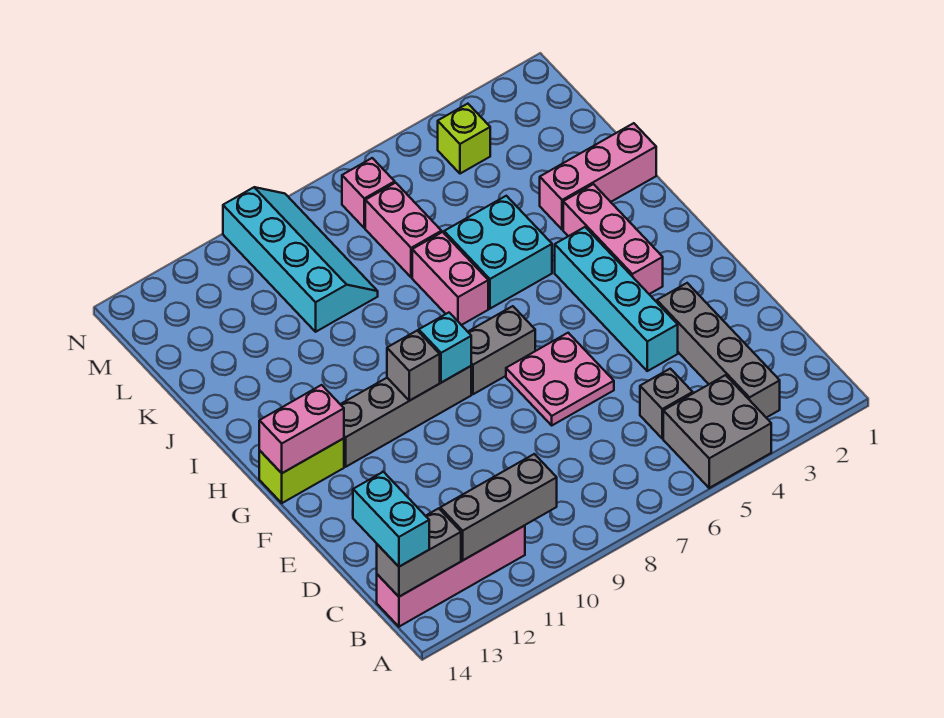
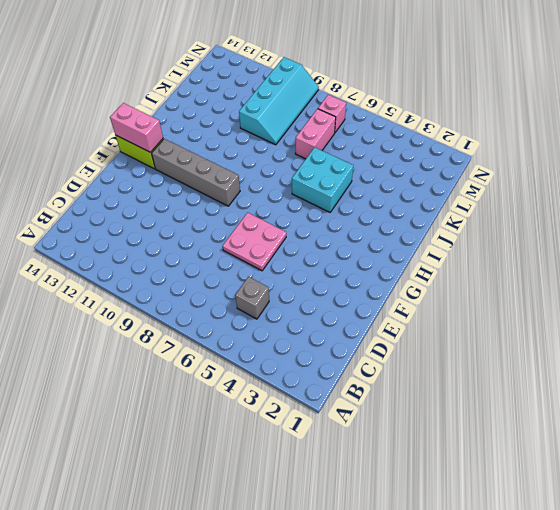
none -> grey 2x2 brick [663,375,771,488]
none -> grey 1x4 brick [657,283,780,418]
none -> pink 1x4 brick [377,526,525,627]

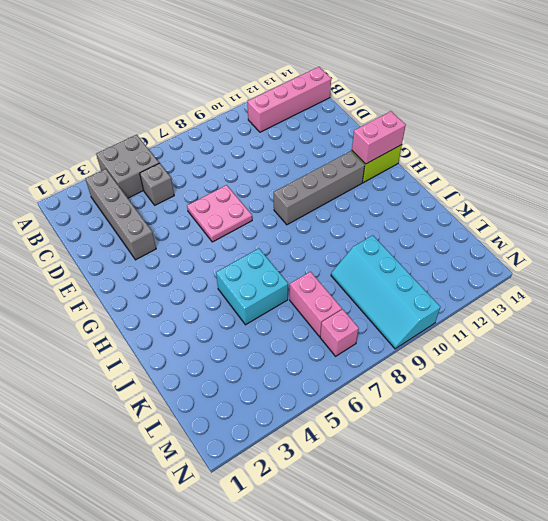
none -> cyan 1x4 brick [555,227,678,371]
none -> pink 1x3 brick [563,184,663,294]
none -> grey 1x2 brick [468,306,535,394]

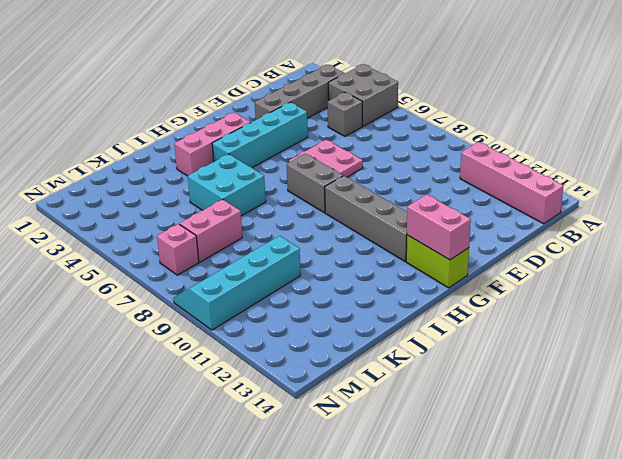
none -> pink 1x2 brick [412,232,488,325]
none -> pink 1x3 brick [540,123,656,230]
none -> lime 1x1 brick [438,104,490,174]

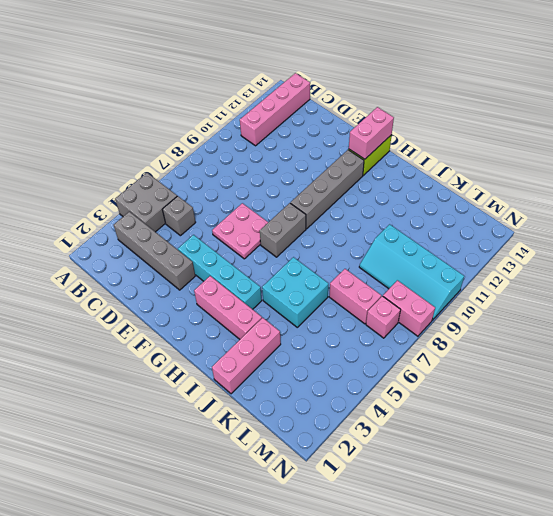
pink 1x2 brick [383,280,435,336] -> pink 1x2 brick moved to [412,232,488,325]
none -> lime 1x1 brick [438,104,490,174]
none -> grey 1x3 brick [440,454,557,560]
none -> grey 1x2 brick [377,508,461,597]

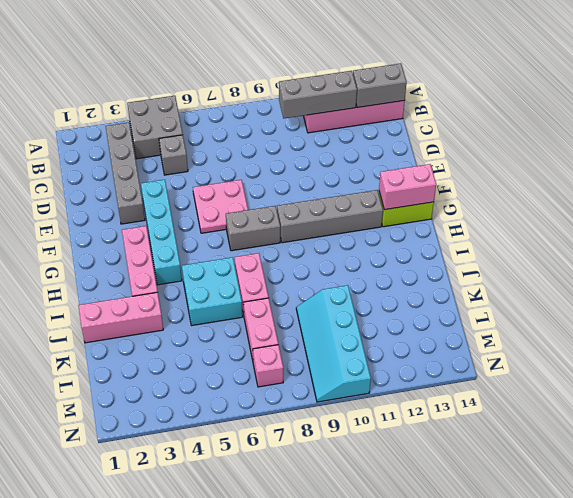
none -> lime 1x1 brick [438,104,490,174]
none -> cyan 1x1 brick [419,313,471,383]
none -> grey 1x1 brick [387,331,440,401]

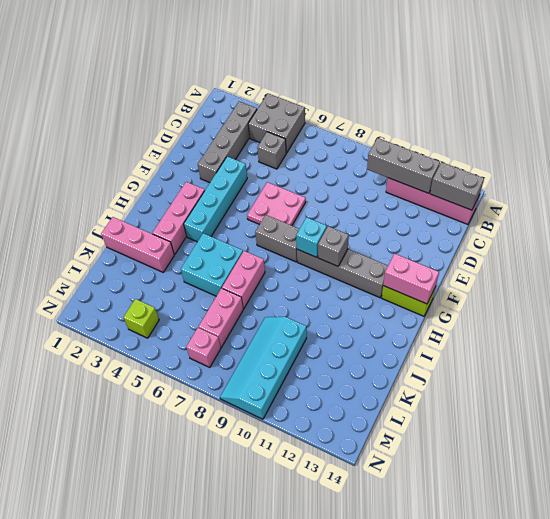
none -> cyan 1x2 brick [353,472,429,567]

